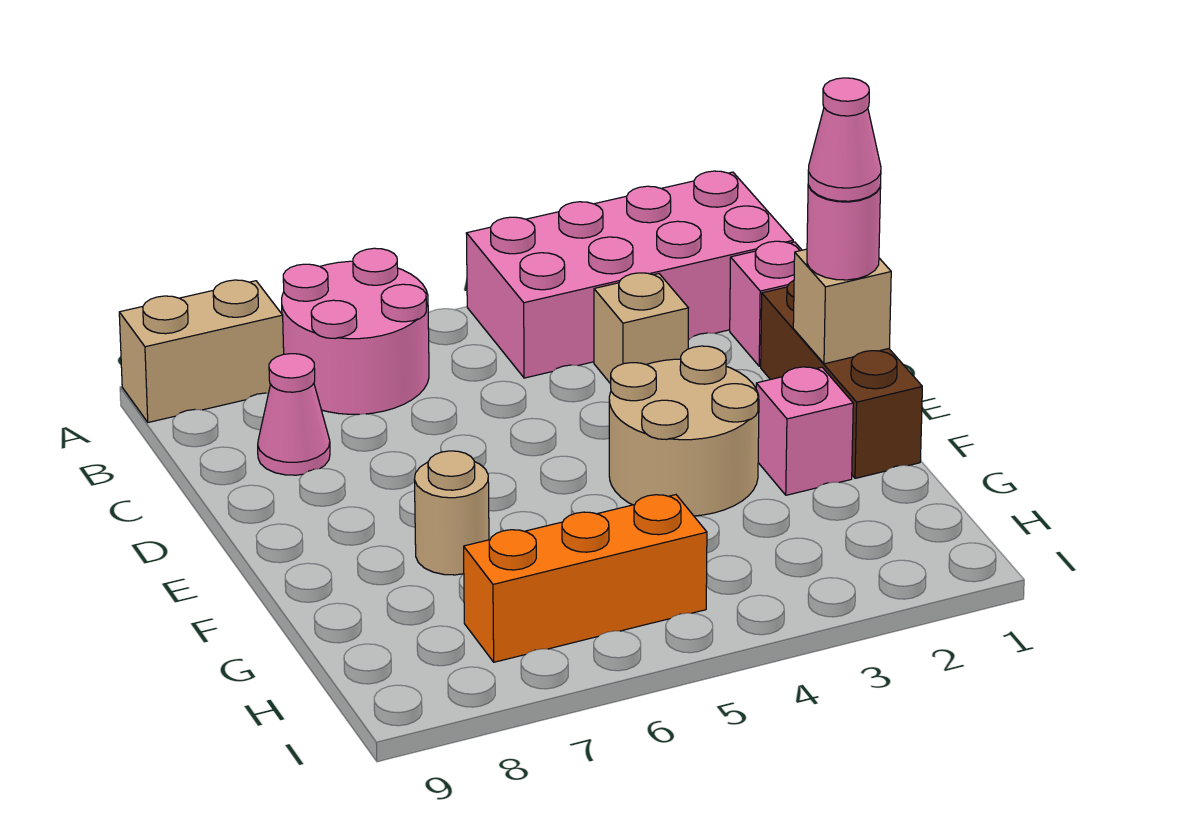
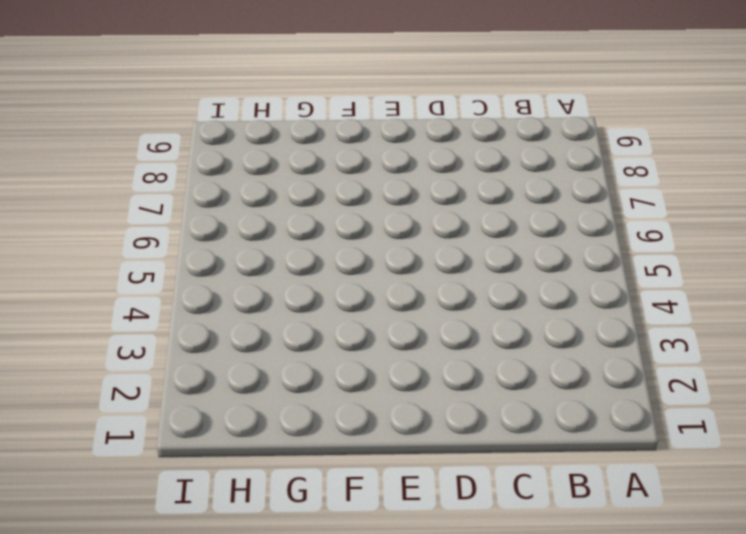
none -> pink 2x4 brick [466,171,793,378]
none -> pink 2x2 round brick [282,248,429,414]
none -> tan 1x2 brick [119,280,284,422]

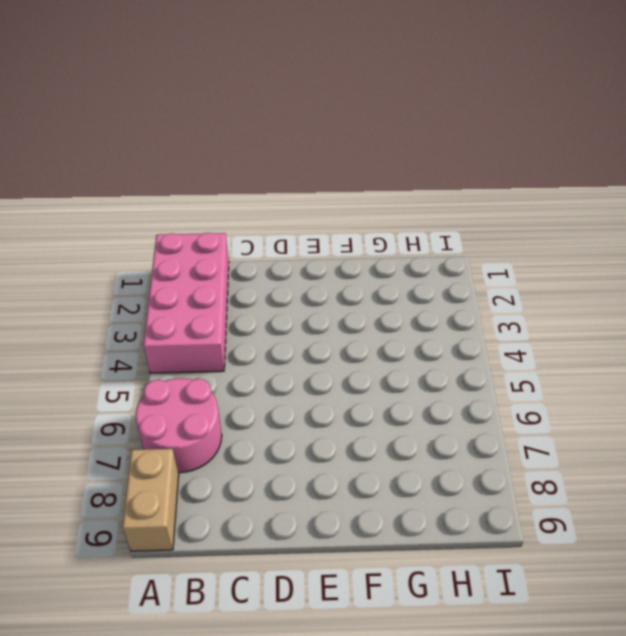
none -> pink 1x1 brick [730,241,801,366]
none -> tan 1x1 brick [594,273,688,384]
none -> pink 1x1 cone [258,354,330,475]

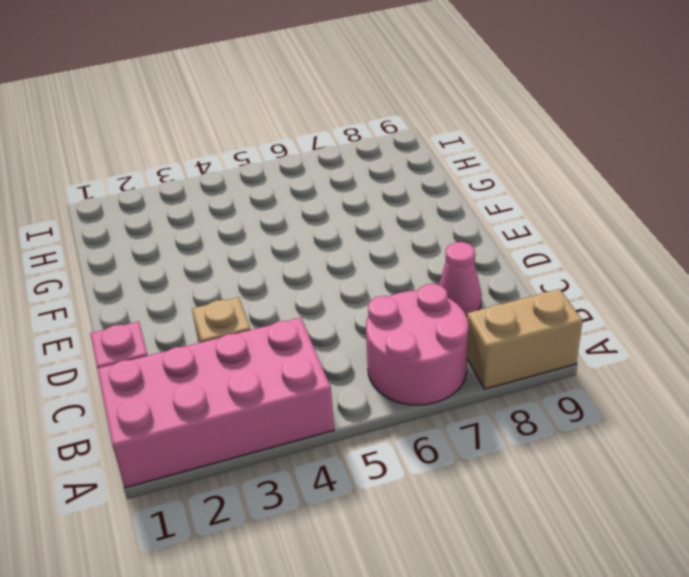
none -> brown 1x3 brick [761,280,922,478]
none -> tan 2x2 round brick [609,346,759,516]
none -> pink 1x1 brick [756,367,853,495]

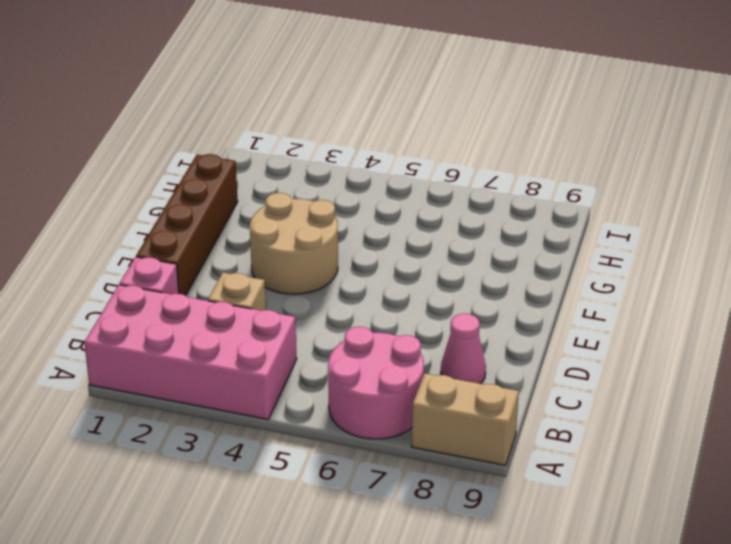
brown 1x4 brick [136,154,238,296] -> brown 1x3 brick [761,280,922,478]
none -> pink 1x1 brick [756,367,853,495]
none -> tan 1x1 round brick [414,451,489,575]
none -> orange 1x3 brick [464,495,707,662]

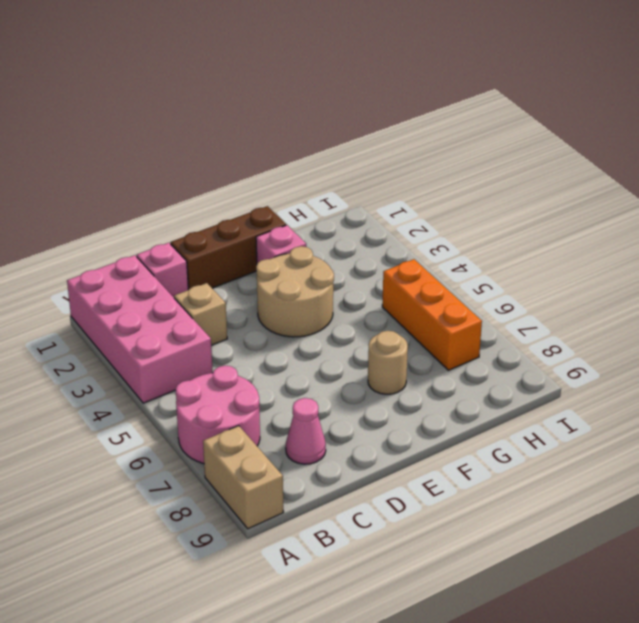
none -> tan 1x1 brick [793,249,891,364]
none -> pink 1x1 round brick [807,185,881,280]
none -> pink 1x1 cone [808,78,881,201]

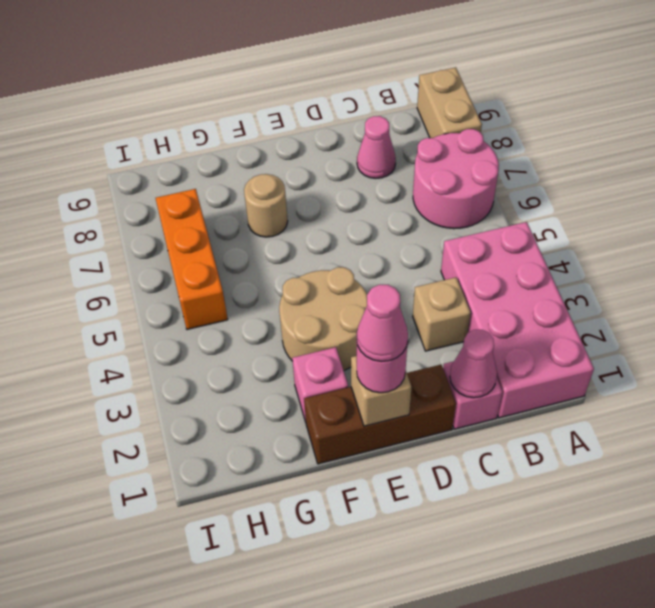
pink 1x1 cone [450,330,497,398] -> none

